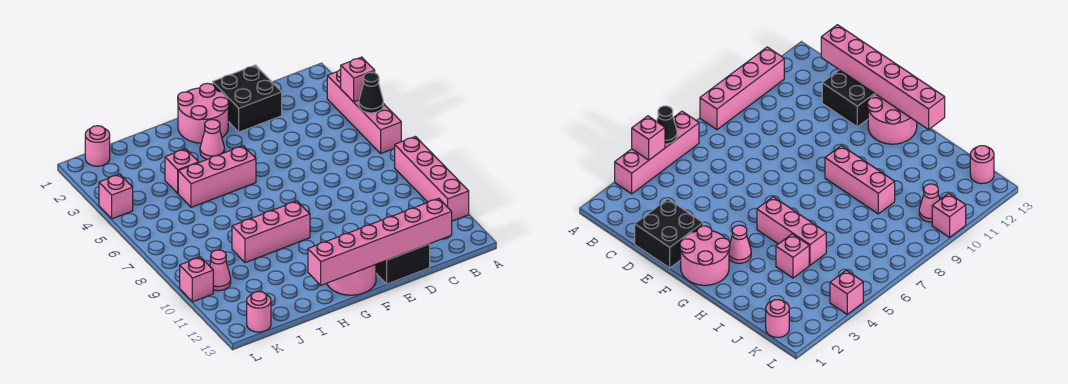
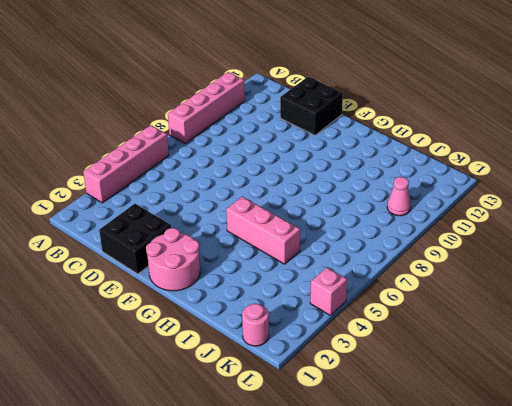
none -> pink 2x2 round brick [327,264,376,295]
none -> pink 1x1 cone [200,120,225,159]
none -> pink 1x3 brick [232,201,310,263]

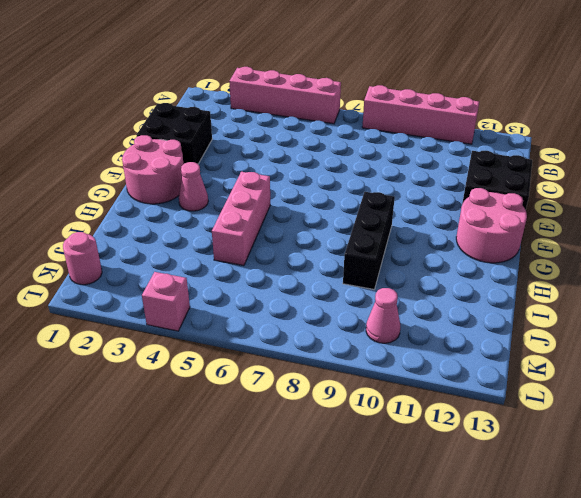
black 1x3 brick [343,192,395,289] -> pink 1x3 brick [232,201,310,263]
none -> pink 1x1 brick [165,149,199,193]
none -> pink 1x1 round brick [247,291,271,332]
none -> pink 1x1 brick [180,257,213,302]

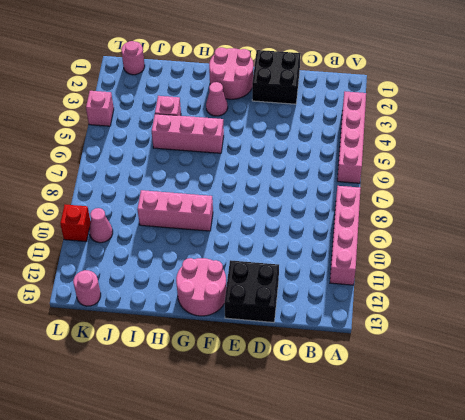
red 1x1 brick [60,205,91,242] -> pink 1x1 brick [180,257,213,302]
none -> pink 1x1 brick [341,57,375,102]
none -> black 1x1 cone [359,72,383,113]
none -> pink 1x6 brick [308,198,452,285]

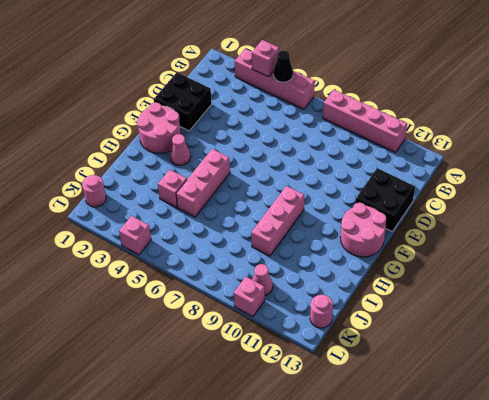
none -> pink 1x6 brick [308,198,452,285]

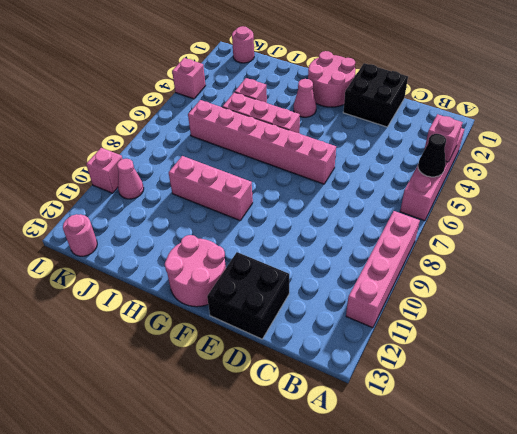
pink 1x6 brick [188,100,336,184] -> pink 1x6 brick moved to [308,198,452,285]

